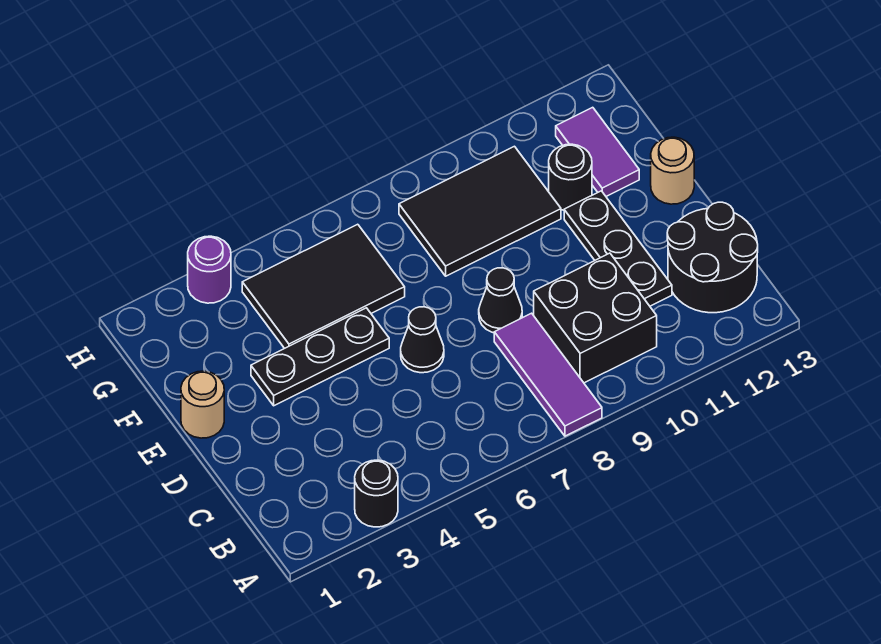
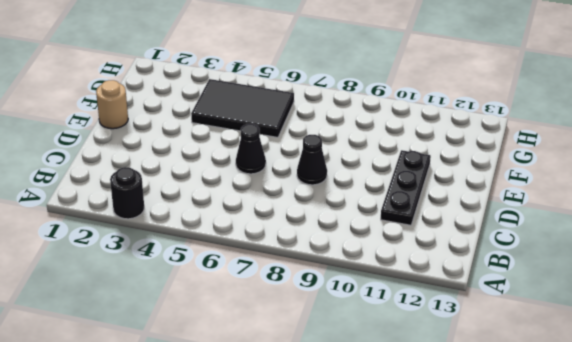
none -> purple 1x3 tile [494,313,602,436]
none -> black 2x2 brick [534,253,657,383]
none -> black 2x2 round brick [667,202,758,313]

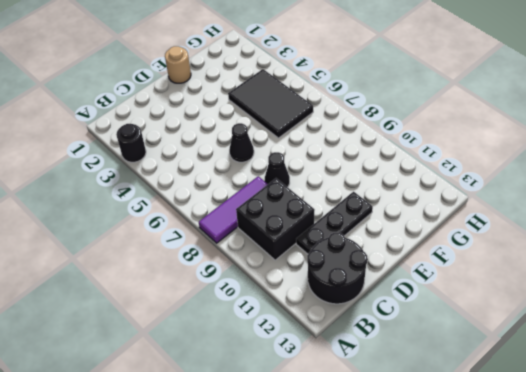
none -> black 1x3 plate [251,308,389,406]
none -> tan 1x1 round brick [651,137,694,204]
none -> black 2x3 tile [399,146,561,276]

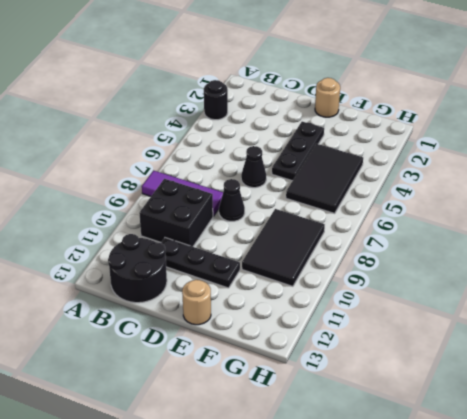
none -> black 1x1 round brick [549,144,592,210]
none -> purple 1x2 tile [556,107,639,196]
none -> purple 1x1 round brick [188,236,231,303]

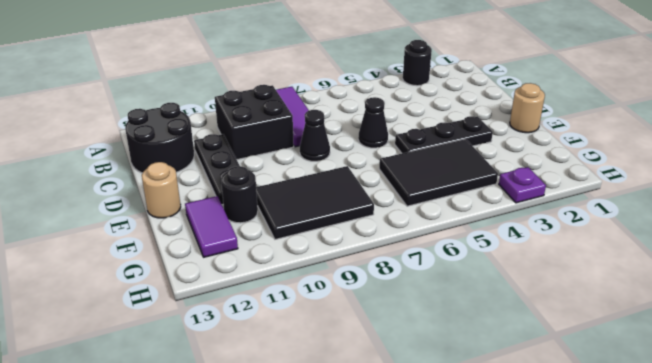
purple 1x1 plate [499,167,546,203] -> purple 1x1 round brick [188,236,231,303]

